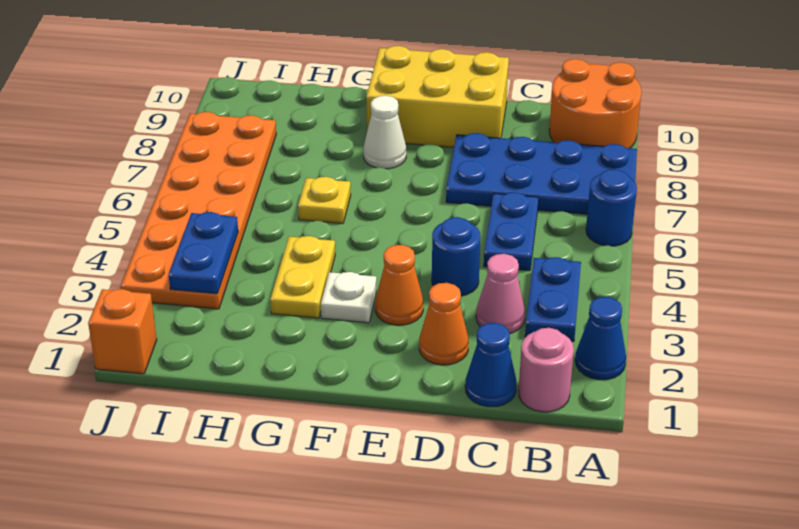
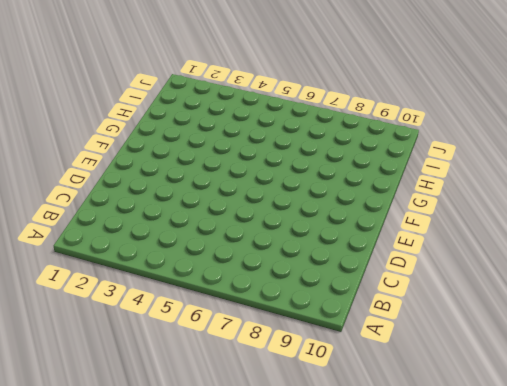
none -> blue 1x1 cone [575,297,626,380]
none -> blue 1x1 round brick [586,169,637,246]
none -> blue 2x4 plate [446,133,637,214]

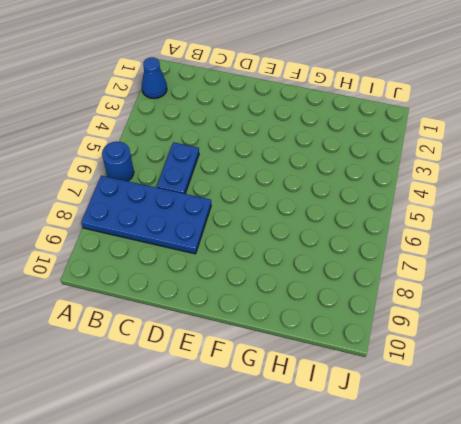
none -> orange 2x2 round brick [549,59,642,148]
none -> pink 1x1 round brick [519,328,574,412]
none -> blue 1x2 plate [525,257,581,341]

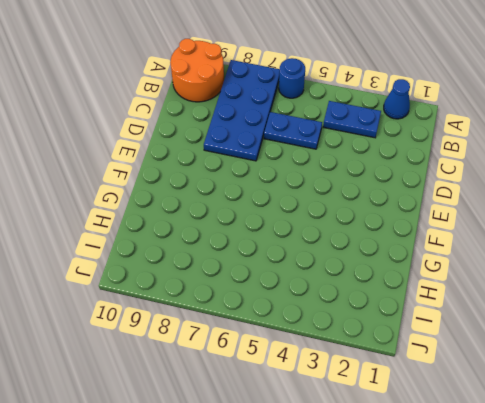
none -> pink 1x1 round brick [519,328,574,412]
none -> blue 1x1 cone [465,323,517,407]
none -> pink 1x1 cone [476,254,525,334]

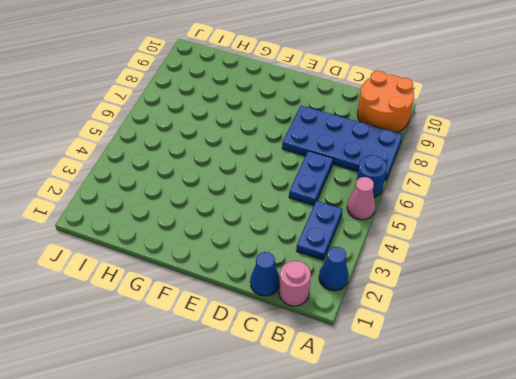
pink 1x1 cone [347,177,375,220] -> pink 1x1 cone moved to [476,254,525,334]
none -> orange 1x1 cone [419,283,469,365]
none -> blue 1x1 round brick [432,217,481,296]
none -> yellow 2x3 brick [366,46,509,147]

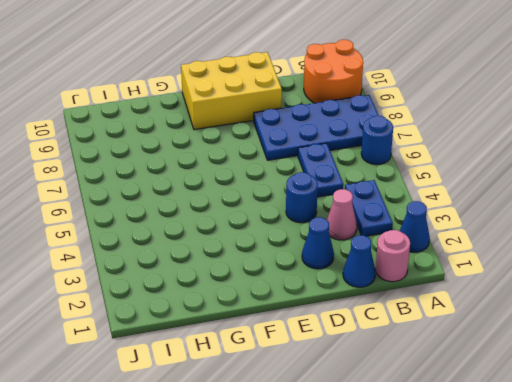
blue 1x1 cone [302,217,334,269] -> orange 1x1 cone [419,283,469,365]
none -> orange 1x1 cone [375,245,423,325]
none -> white 1x1 plate [321,272,376,323]
none -> white 1x1 cone [363,96,406,169]

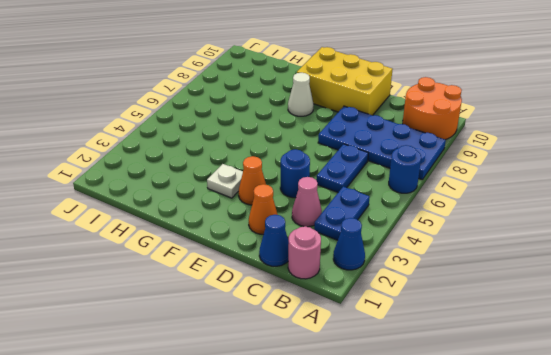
none -> yellow 1x2 plate [270,236,335,318]
none -> yellow 1x1 plate [298,177,351,223]
none -> orange 2x6 plate [121,112,276,309]

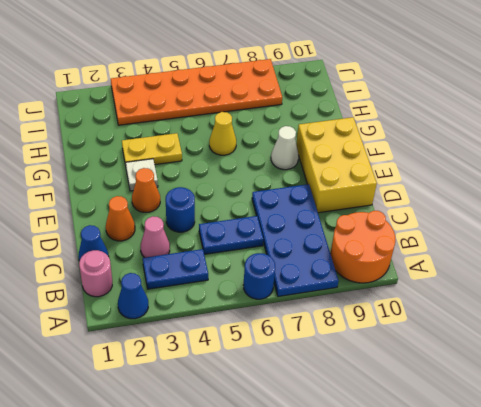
yellow 1x1 cone [209,112,236,155] -> yellow 1x1 plate [298,177,351,223]
none -> orange 1x1 brick [88,289,157,374]
none -> blue 1x2 plate [169,212,238,294]

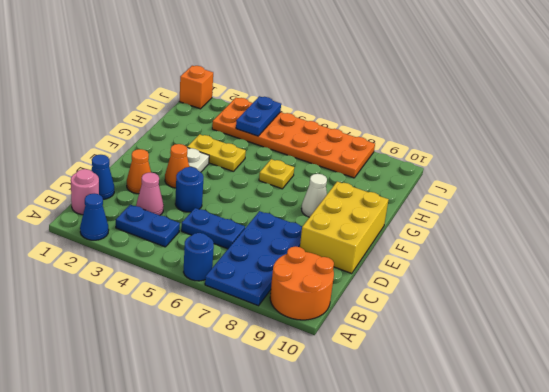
blue 1x2 plate [236,96,281,136] -> blue 1x2 plate turned to [169,212,238,294]

